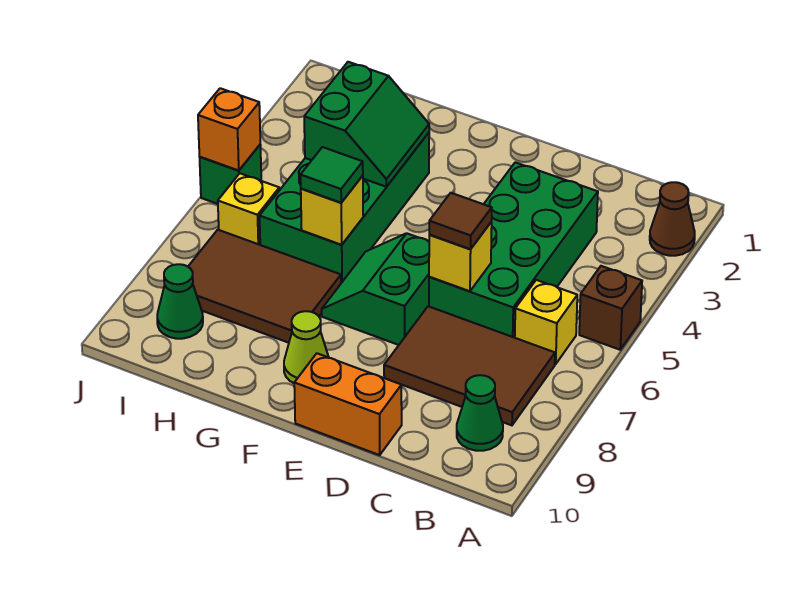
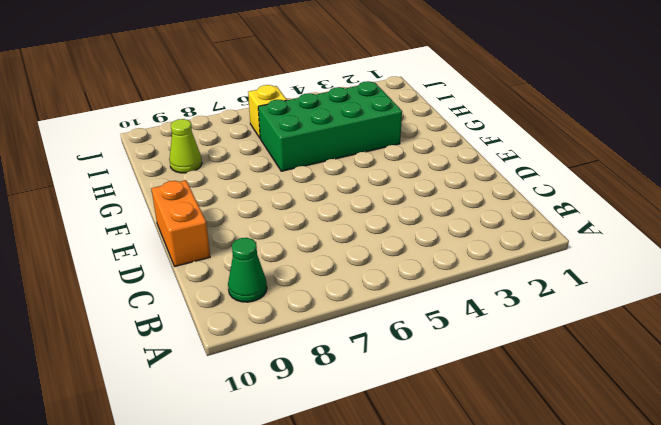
lime 1x1 cone [169,119,202,173] -> lime 1x1 cone moved to [284,311,328,383]
none -> brown 1x1 cone [650,182,695,256]
none -> brown 1x1 brick [579,266,642,350]
none -> yellow 1x1 brick [515,280,577,364]

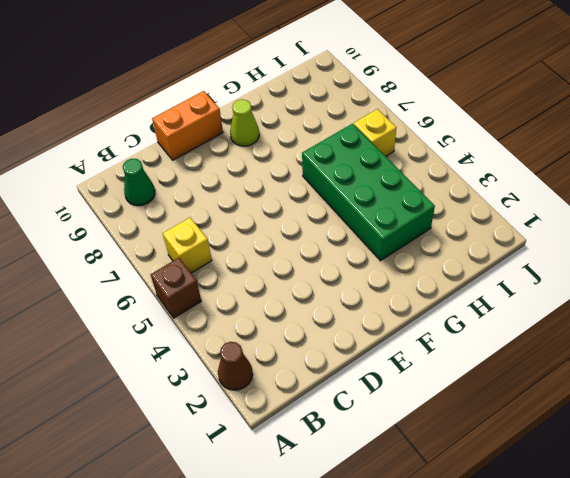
none -> brown 2x3 tile [384,306,555,425]
none -> green 2x4 brick [429,162,598,338]
none -> green 2x2 slope [322,233,429,345]

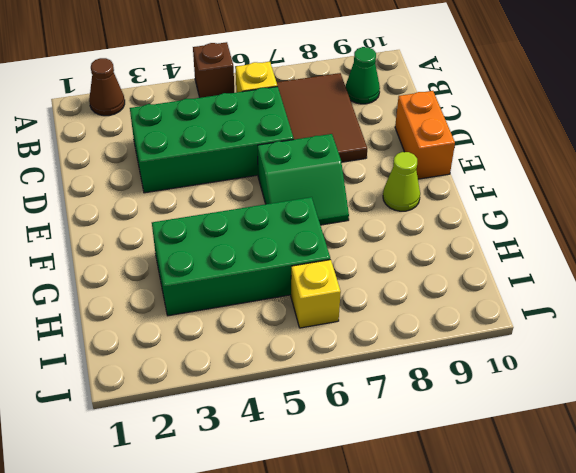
none -> brown 2x3 tile [188,230,341,343]
none -> green 1x1 cone [157,264,203,339]
none -> green 1x1 brick [200,145,261,204]

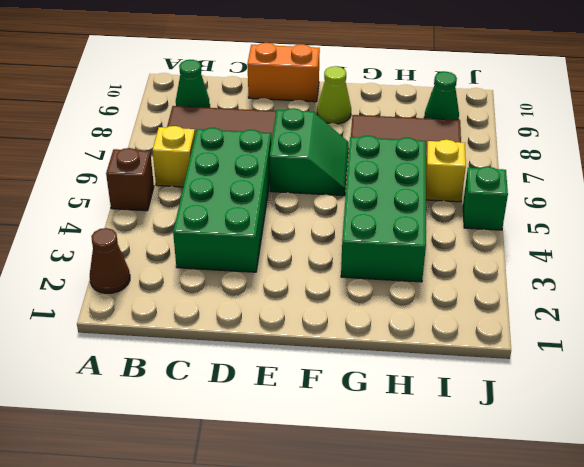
none -> yellow 1x1 brick [429,222,492,291]
none -> green 2x2 slope [304,62,429,187]
none -> yellow 1x1 brick [301,176,363,245]

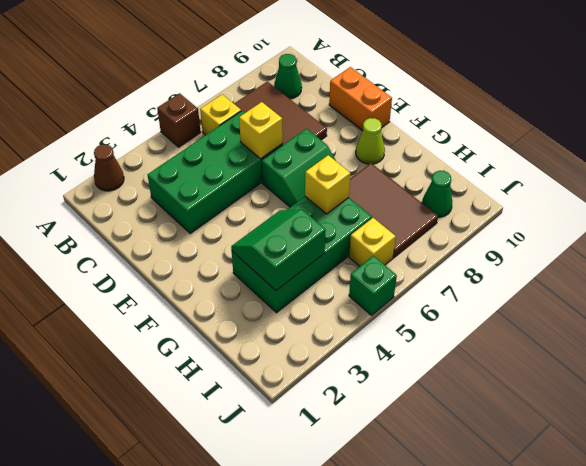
none -> orange 1x1 brick [198,88,260,170]
none -> brown 1x1 tile [429,193,492,249]
none -> green 1x1 tile [301,147,363,203]

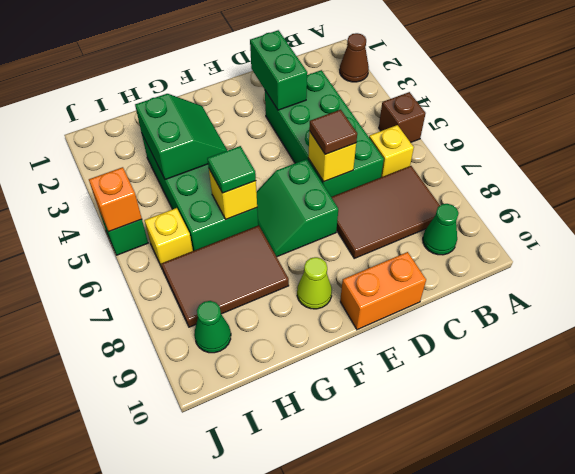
green 1x2 brick [250,30,307,110] -> none

